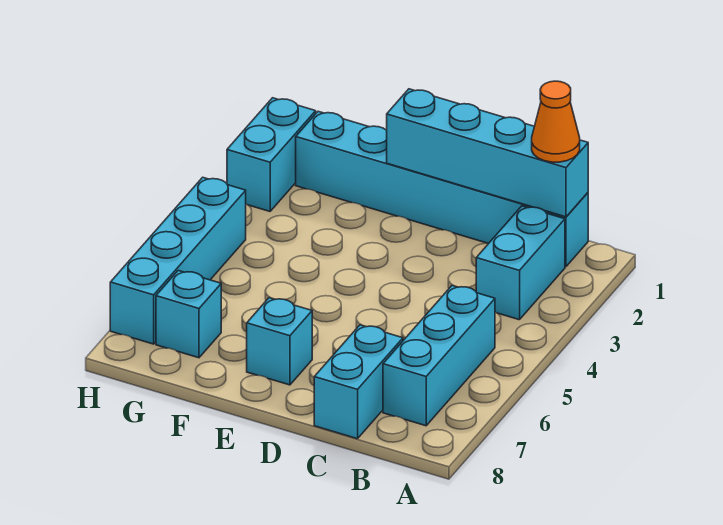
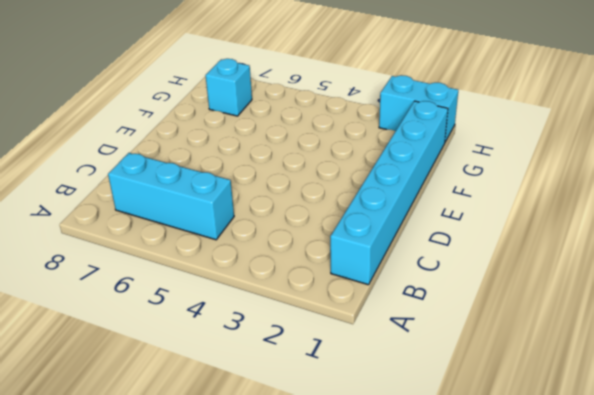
none -> cyan 1x2 brick [476,206,565,320]
none -> cyan 1x2 brick [314,325,403,439]

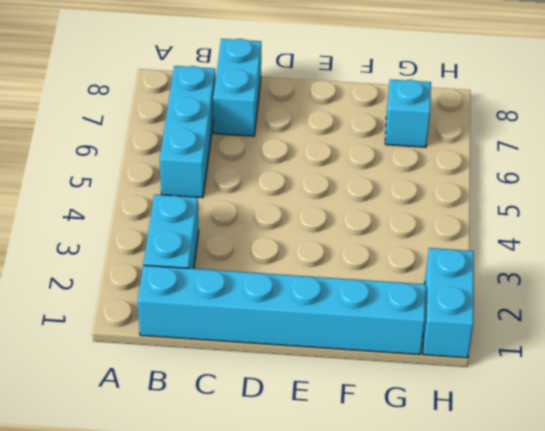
none -> cyan 1x1 brick [247,298,312,385]
none -> cyan 1x4 brick [110,177,246,344]

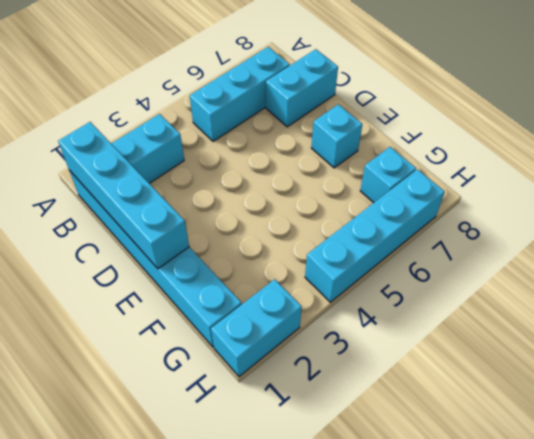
none -> orange 1x1 cone [532,81,580,162]

